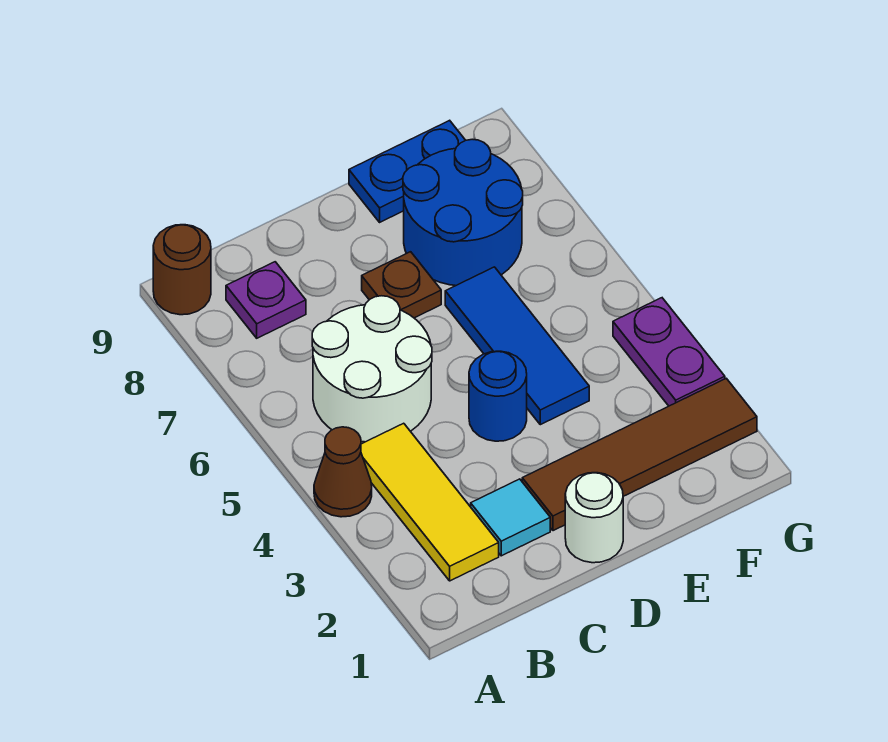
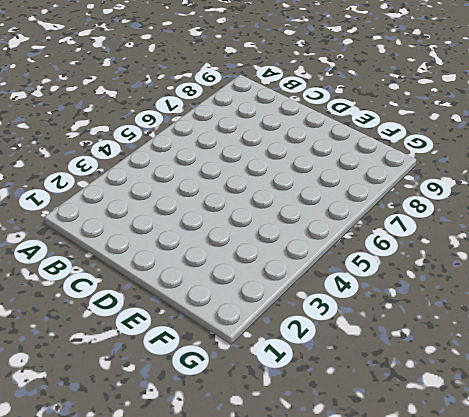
none -> brown 1x1 cone [314,427,372,517]
none -> brown 1x1 round brick [153,225,211,315]
none -> yellow 1x3 tile [361,423,499,581]

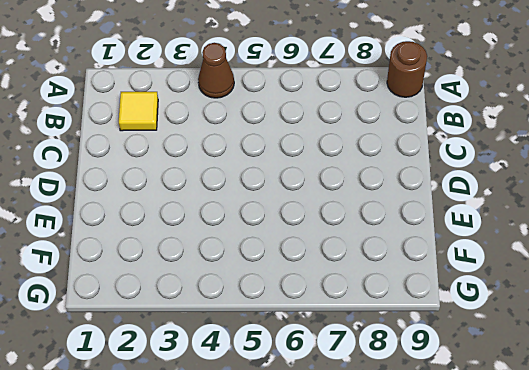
yellow 1x1 tile [119,92,158,131] -> yellow 1x3 tile [361,423,499,581]
none -> white 2x2 round brick [312,296,432,442]
none -> purple 1x1 plate [226,262,306,338]
none -> cyan 1x1 tile [471,479,550,556]

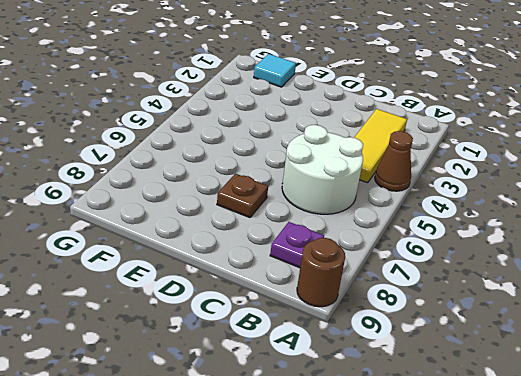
cyan 1x1 tile [254,54,296,87] -> cyan 1x1 tile moved to [471,479,550,556]
none -> white 1x1 round brick [565,473,623,563]
none -> brown 1x4 tile [522,378,757,531]
none -> blue 1x1 round brick [469,351,527,441]

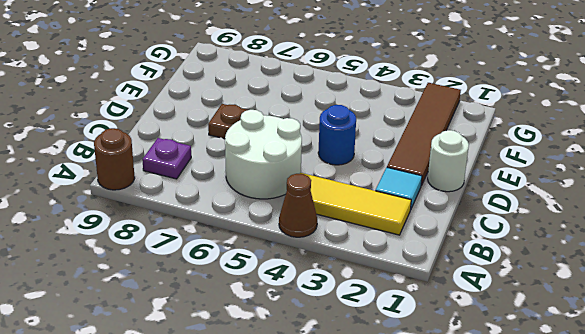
none -> blue 1x3 tile [445,267,589,425]
none -> blue 2x2 round brick [403,139,523,286]
none -> blue 1x2 plate [349,120,465,222]

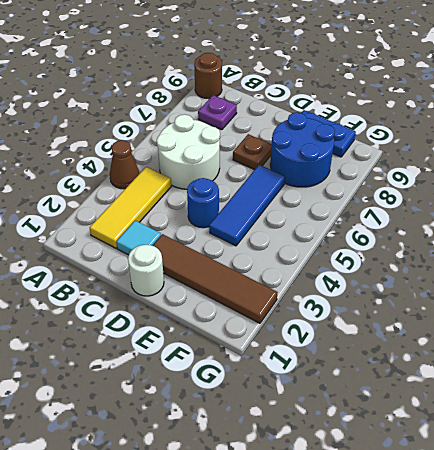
none -> purple 1x2 plate [613,298,725,406]

